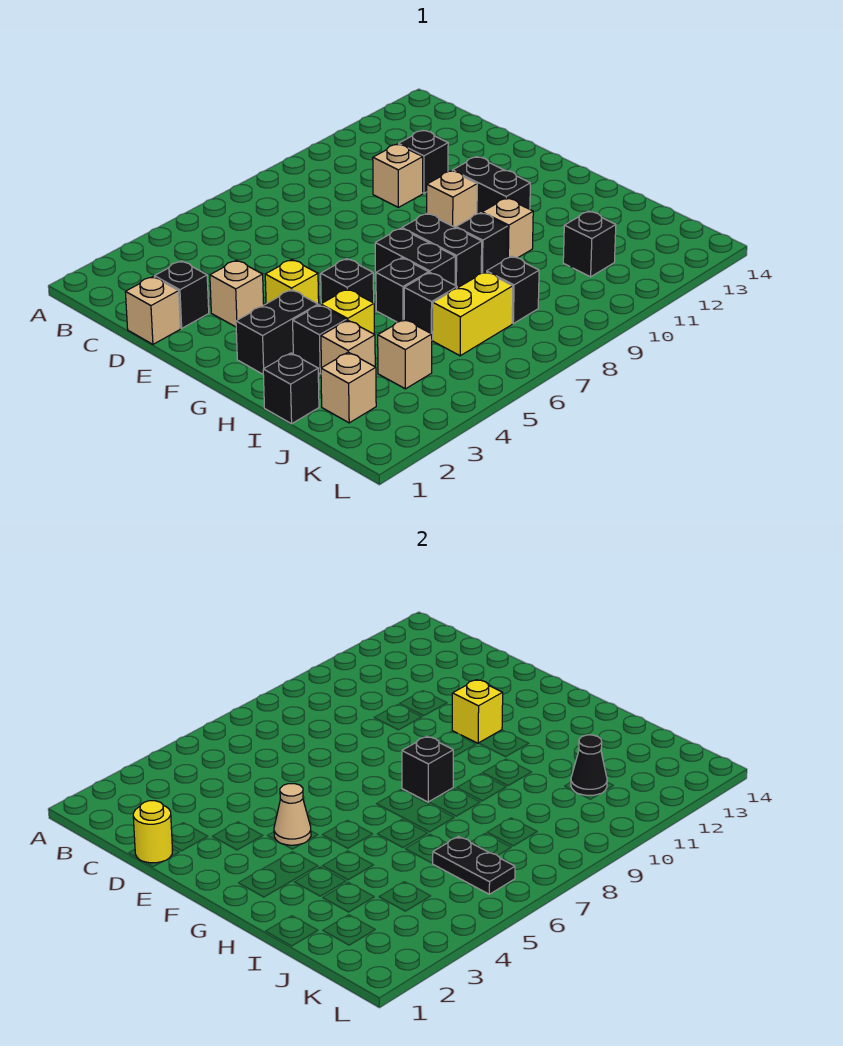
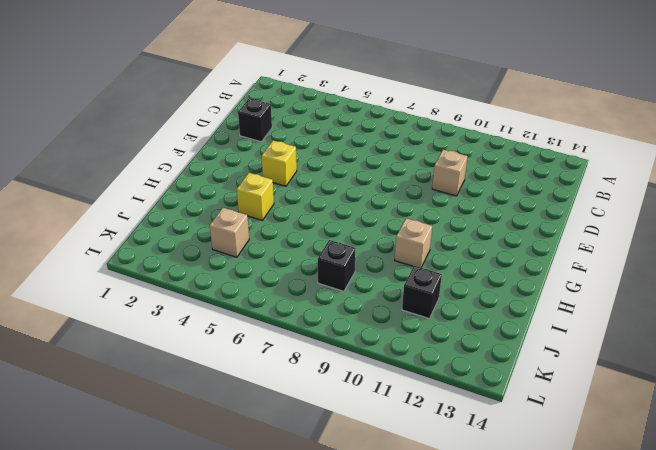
none -> tan 1x1 brick [125,277,180,344]
none -> black 1x1 brick [399,131,448,193]
none -> tan 1x1 brick [210,260,264,327]
none -> tan 1x1 brick [427,171,477,228]

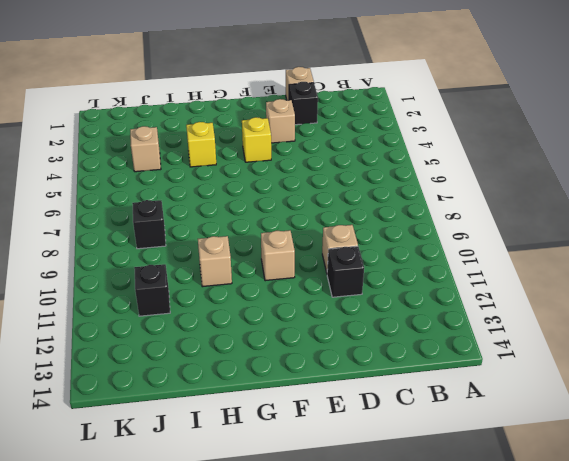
none -> black 1x2 brick [452,157,530,214]
none -> black 1x2 brick [236,290,318,374]
none -> black 1x1 brick [321,259,374,303]
none -> black 1x2 brick [375,228,455,285]

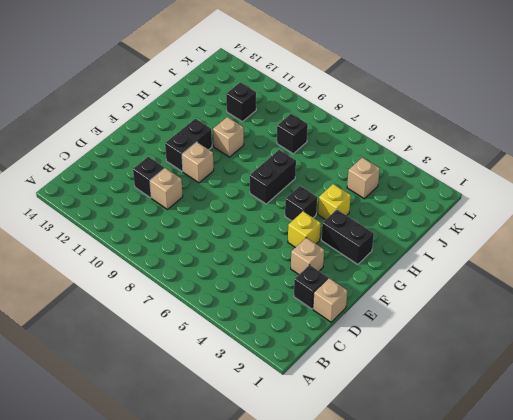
none -> black 1x2 brick [402,214,482,288]
none -> black 1x1 brick [293,305,346,374]
none -> black 1x1 brick [376,258,429,322]
none -> black 1x1 brick [456,213,508,273]

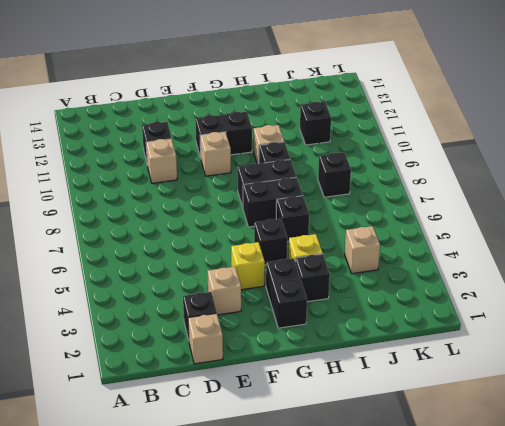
none -> black 1x1 brick [263,353,319,424]
none -> tan 1x1 brick [321,320,375,368]
none -> black 1x1 brick [404,273,457,340]
none -> tan 1x1 brick [321,352,376,423]

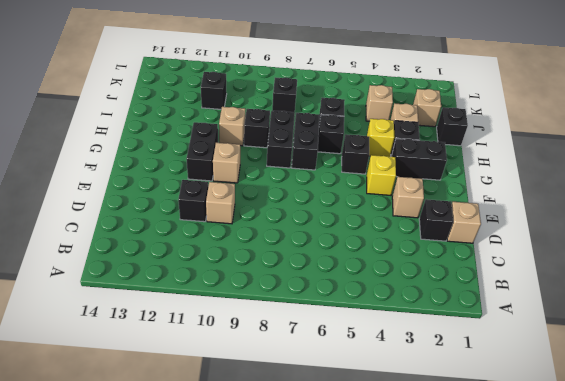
none -> yellow 1x2 brick [433,272,513,356]
none -> yellow 1x1 round brick [133,801,172,863]
none -> tan 1x1 cone [274,784,311,845]
none -> yellow 1x1 brick [452,680,503,743]

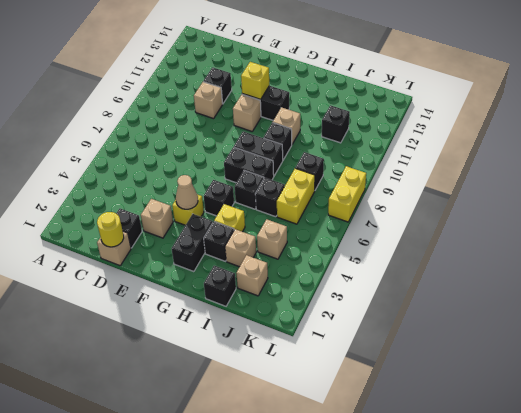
yellow 1x2 brick [328,166,366,222] -> none
none -> black 1x1 brick [402,737,453,802]
none -> black 1x2 plate [433,837,515,894]
none -> black 1x1 cone [571,735,607,795]

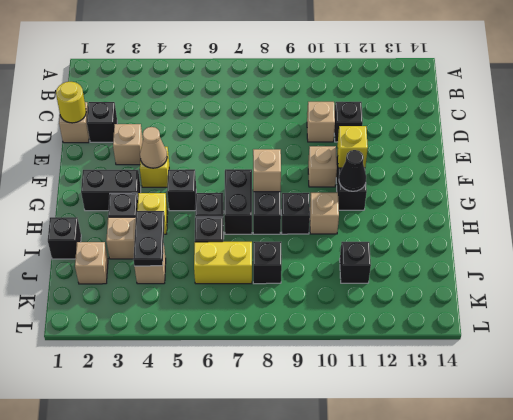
tan 1x1 brick [253,149,281,192] -> black 1x1 brick [402,737,453,802]
black 1x1 cone [339,150,366,191] -> black 1x1 cone moved to [571,735,607,795]
black 1x2 plate [133,211,165,266] -> black 1x2 plate moved to [433,837,515,894]

